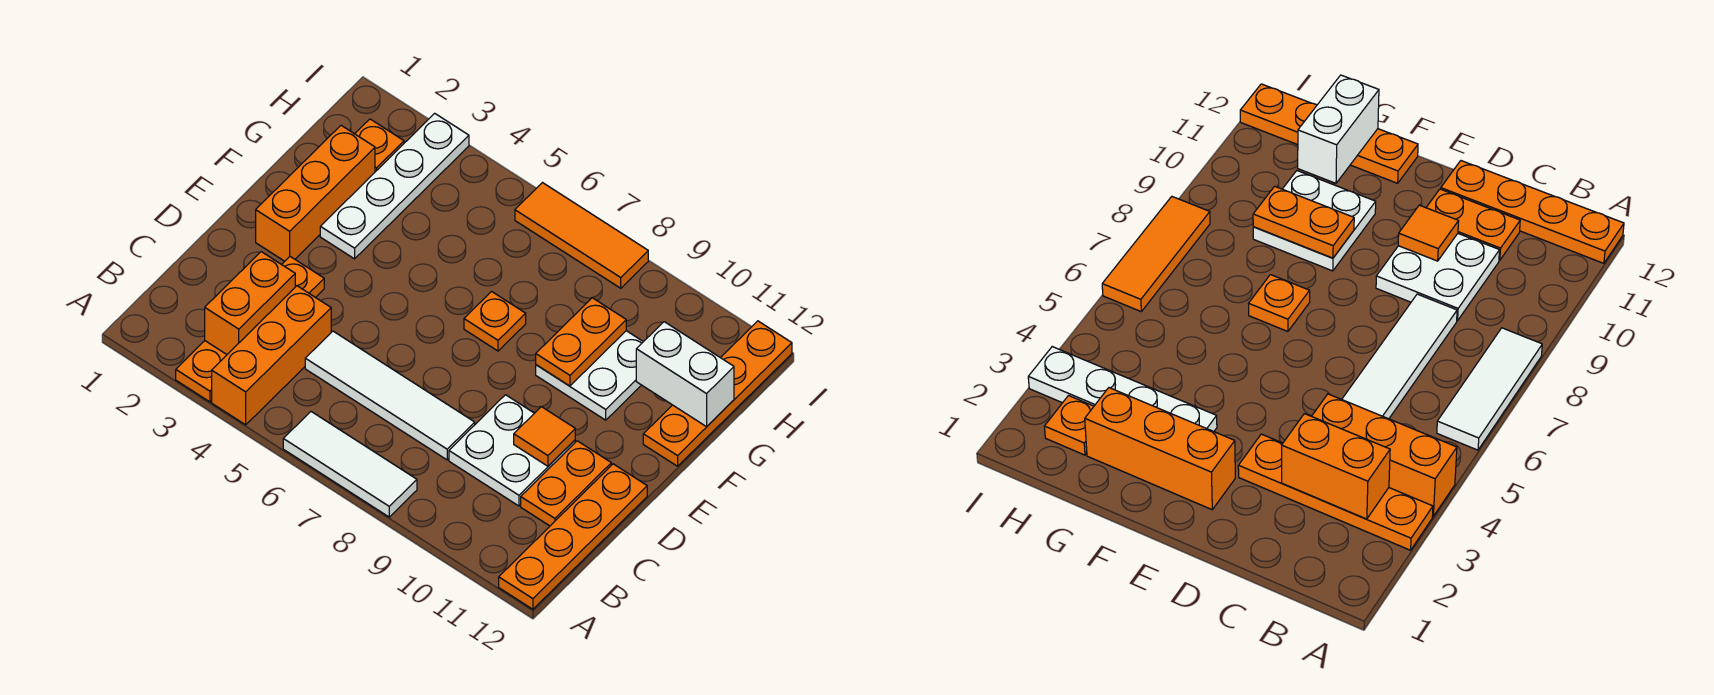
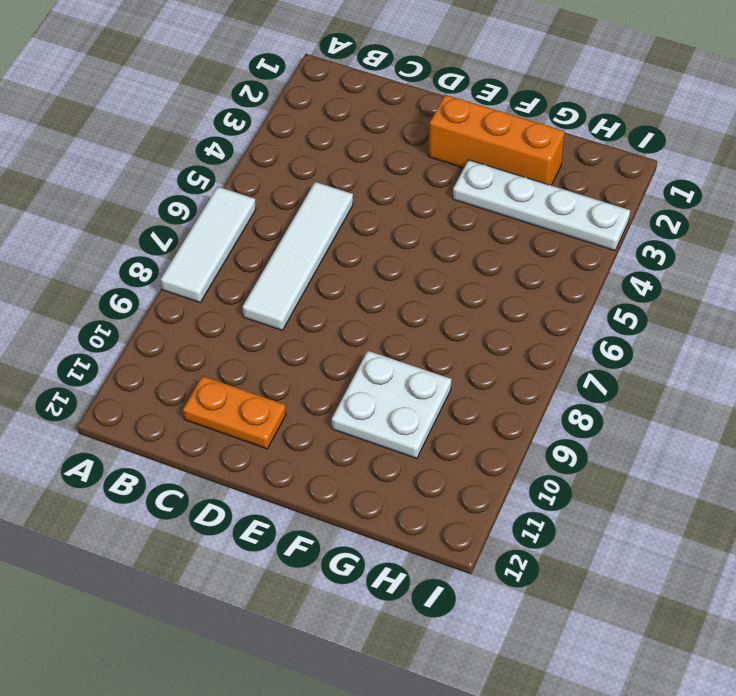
none -> orange 1x4 plate [176,257,324,402]
none -> orange 1x3 brick [212,286,331,425]
none -> orange 1x4 plate [499,464,647,609]

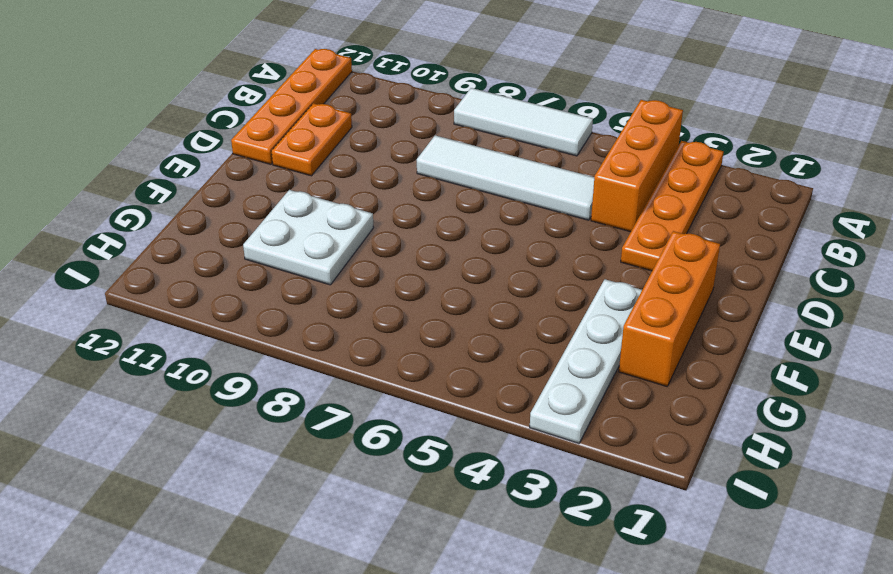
none -> white 2x2 plate [449,395,575,506]
none -> orange 1x1 plate [464,292,526,351]
none -> orange 1x4 plate [643,321,792,466]

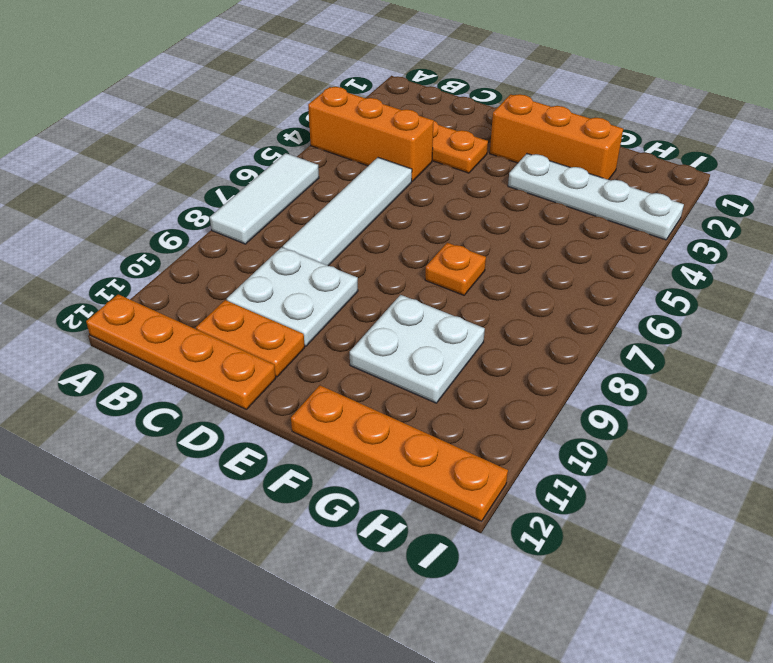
none -> orange 1x1 plate [355,119,404,172]
none -> orange 1x3 tile [515,183,648,288]
none -> orange 1x2 brick [205,252,295,354]

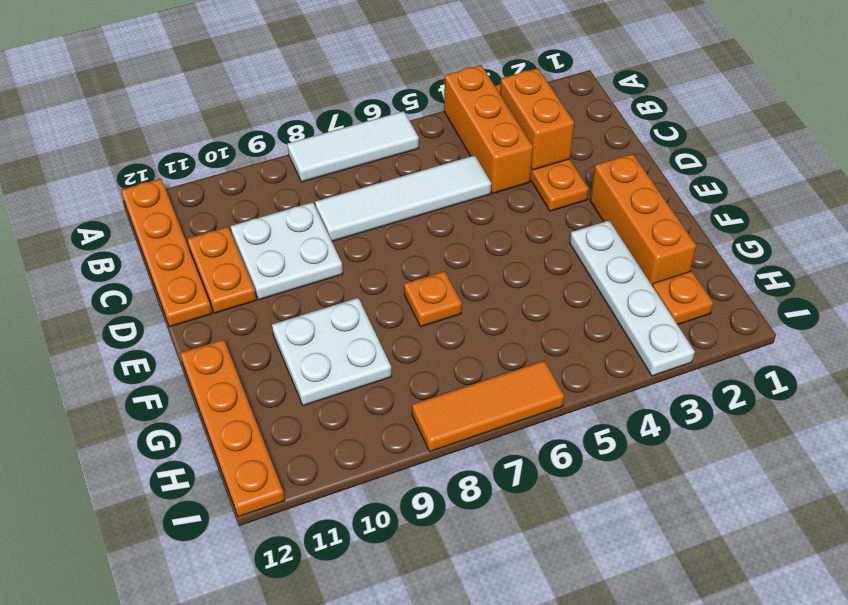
none -> orange 1x1 tile [514,407,575,466]
none -> orange 1x2 plate [536,298,626,386]
none -> white 1x2 brick [636,322,734,427]

